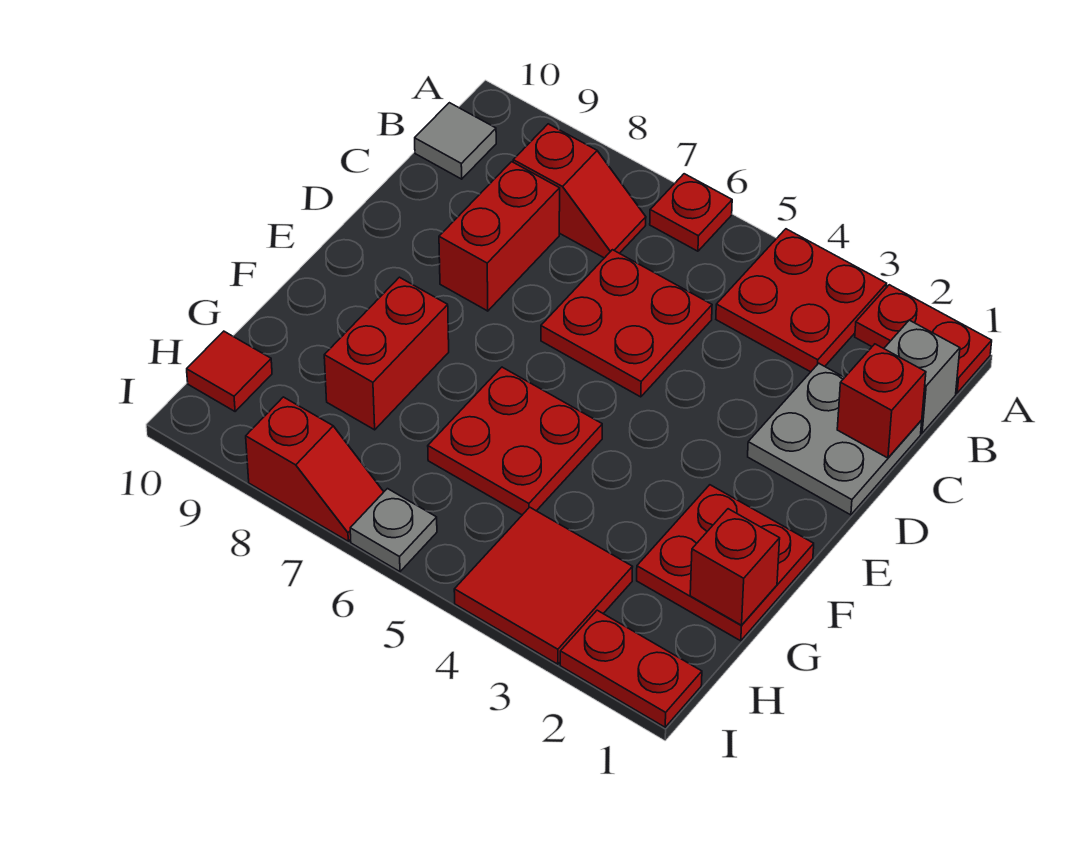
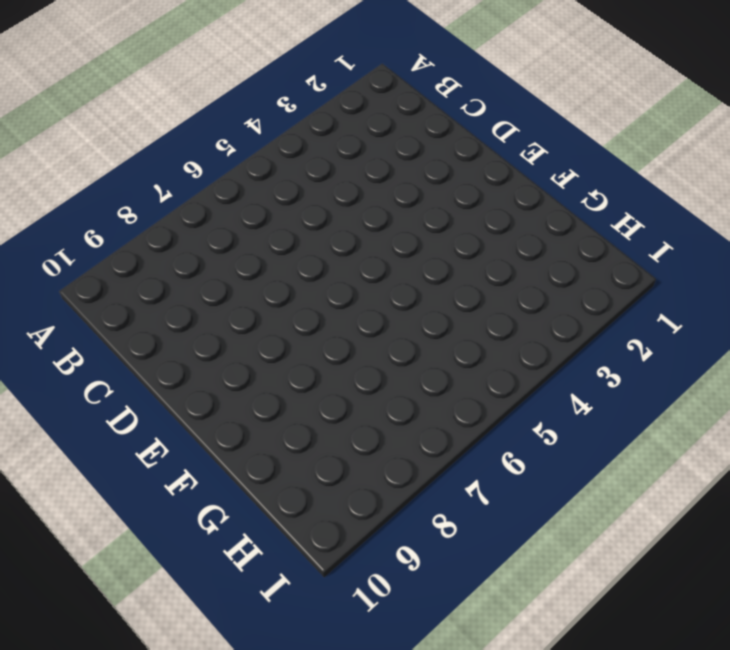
none -> red 1x2 plate [855,285,992,393]
none -> red 2x2 plate [716,229,887,372]
none -> red 1x1 plate [650,174,732,251]

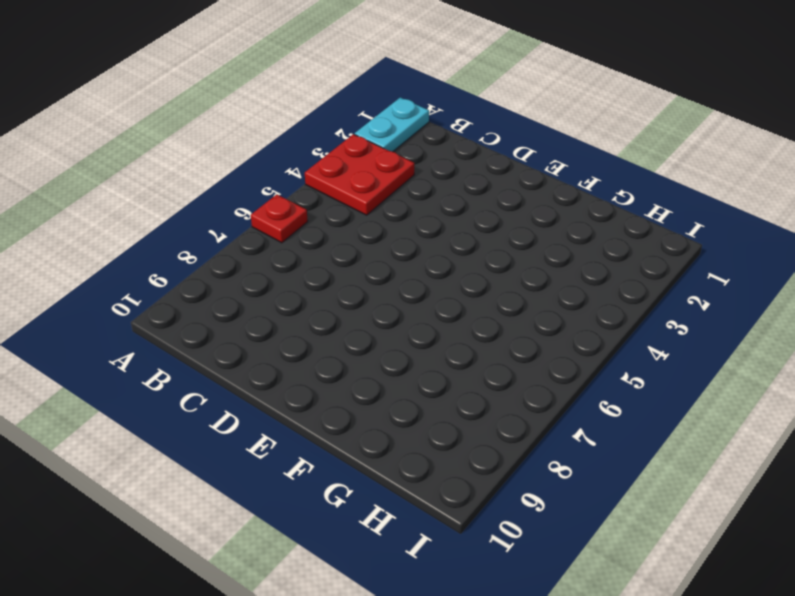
cyan 1x2 plate [355,97,429,152] -> red 1x2 plate [855,285,992,393]
none -> grey 1x1 brick [884,320,960,433]
none -> red 1x2 slope [513,124,646,258]
none -> grey 1x1 tile [415,103,496,179]

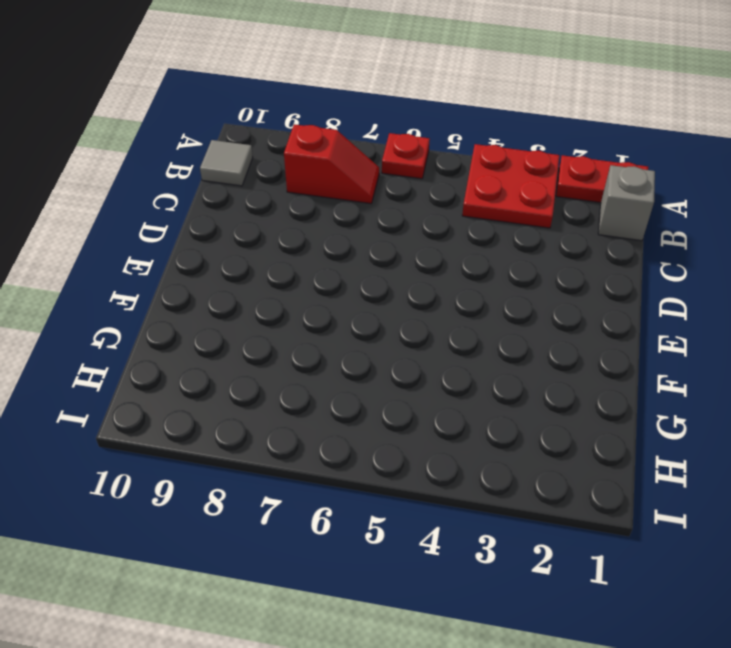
none -> grey 2x2 plate [748,363,922,515]
none -> red 2x2 plate [541,250,712,397]
none -> red 1x2 brick [439,162,560,311]

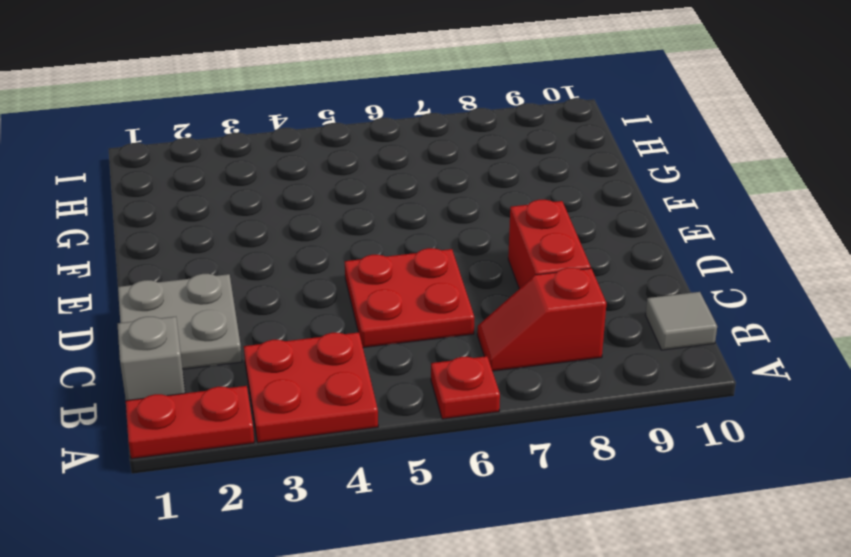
none -> red 2x2 plate [637,485,814,641]
none -> red 2x2 plate [428,367,602,515]
none -> red 1x2 brick [324,277,449,430]

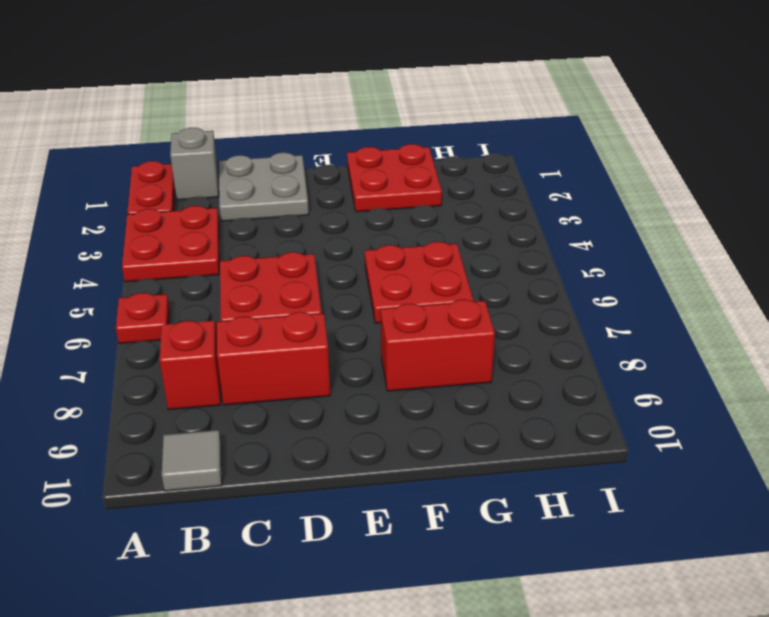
none -> red 2x2 tile [454,507,632,664]
none -> red 1x1 tile [187,331,272,412]
none -> red 1x2 plate [560,610,702,727]

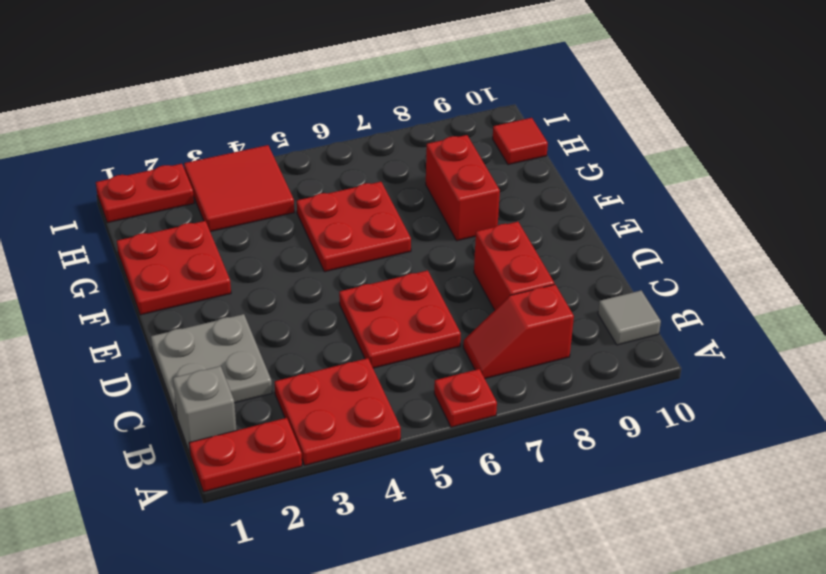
none -> grey 1x1 plate [350,489,437,572]
none -> red 1x2 slope [246,397,384,541]
none -> red 1x1 brick [837,344,926,458]

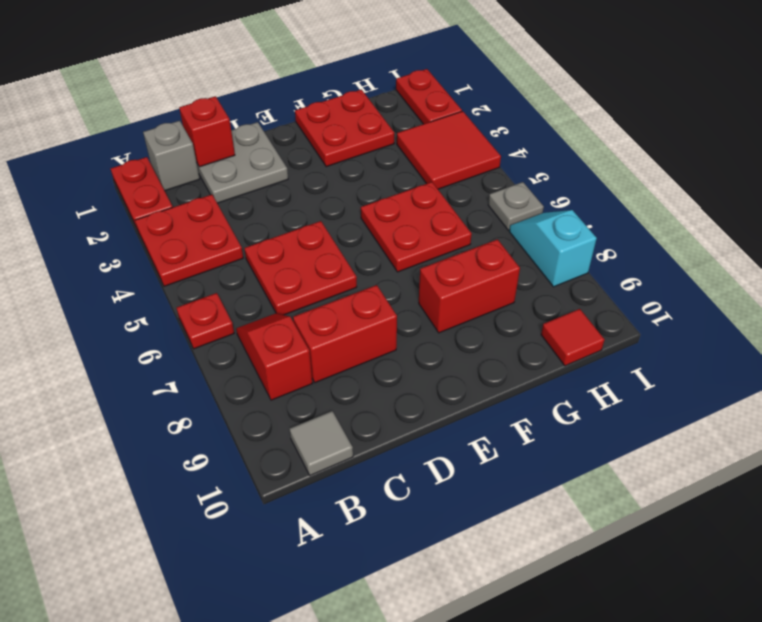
cyan 1x2 slope [509,210,597,287] -> red 1x2 slope [246,397,384,541]
none -> red 1x1 brick [690,509,780,625]

